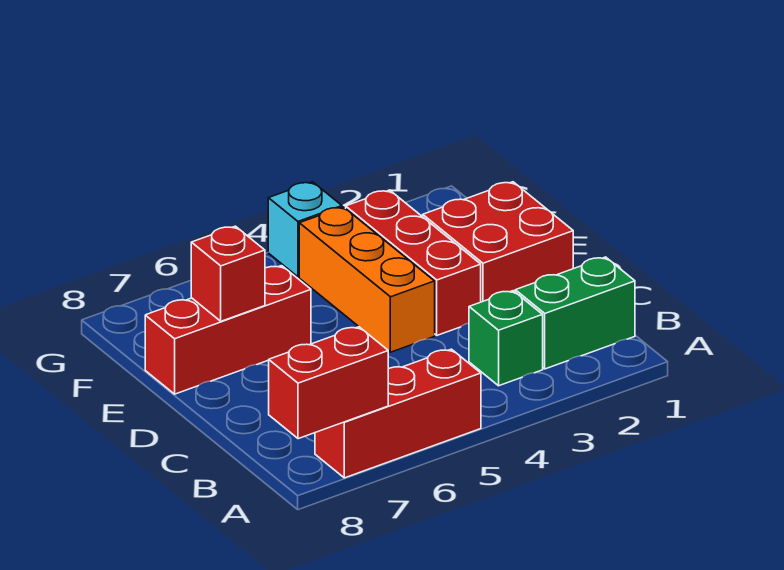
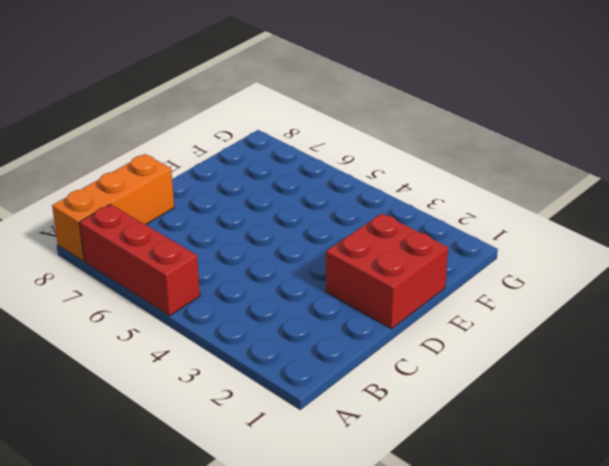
orange 1x3 brick [52,154,174,261] -> orange 1x3 brick moved to [299,207,435,352]
none -> green 1x2 brick [515,257,635,369]
none -> green 1x1 brick [469,291,543,386]

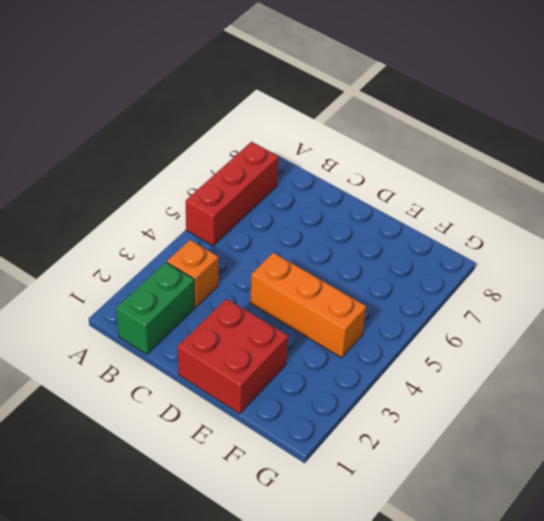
orange 1x1 brick [167,240,218,307] -> green 1x1 brick [469,291,543,386]
none -> red 1x3 brick [346,190,481,335]
none -> red 1x3 brick [145,266,311,394]

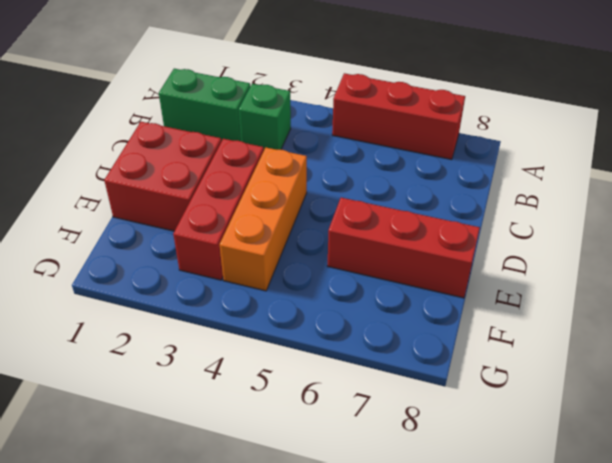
none -> cyan 1x1 brick [268,182,342,277]
none -> red 1x2 brick [269,327,388,439]

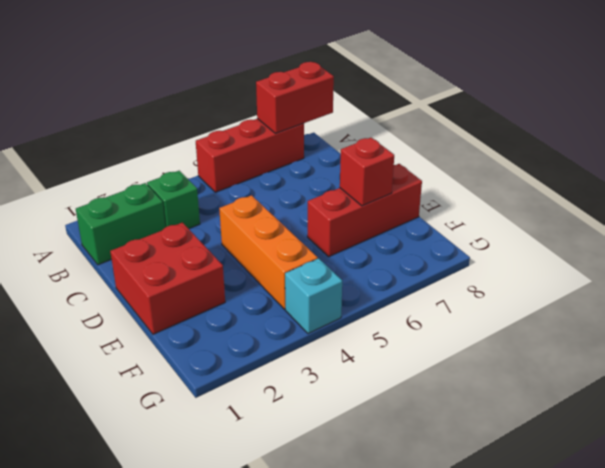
none -> red 1x3 brick [346,190,481,335]

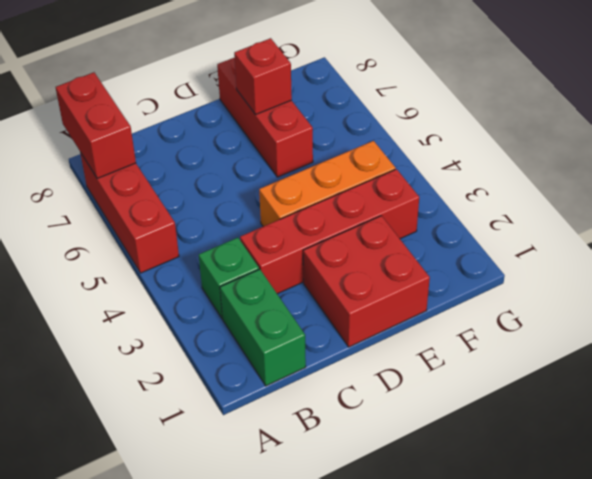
red 1x4 brick [240,169,419,294] -> red 1x3 brick [346,190,481,335]
none -> cyan 1x1 brick [268,182,342,277]

